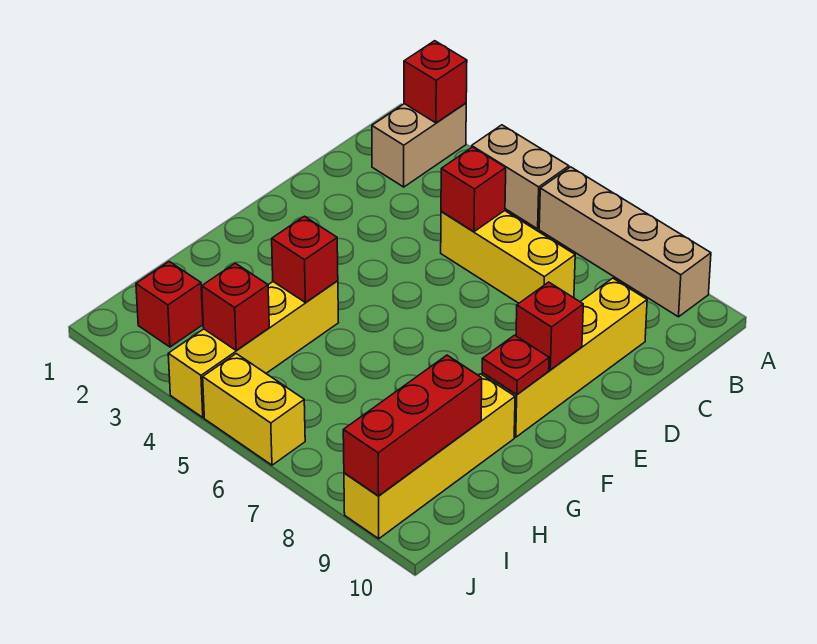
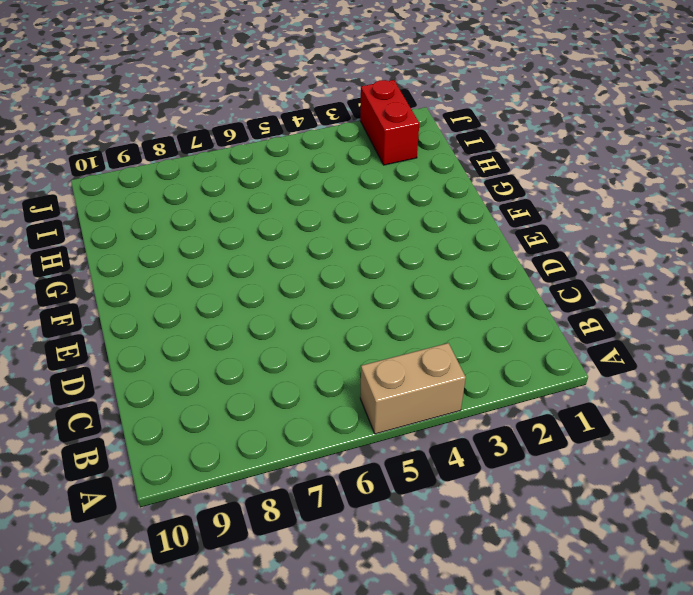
red 1x2 brick [360,80,419,165] -> red 1x1 brick [136,262,203,347]
none -> tan 1x2 brick [372,103,466,187]
none -> tan 1x4 brick [539,167,711,317]
none -> yellow 1x3 brick [441,211,575,303]

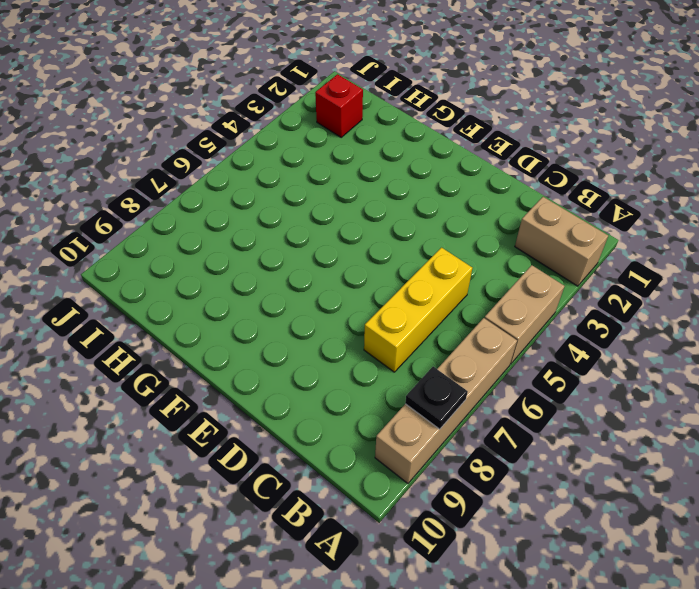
black 1x1 plate [405,367,468,429] -> none
none -> yellow 1x4 brick [482,278,647,437]
none -> yellow 1x4 brick [168,281,338,417]
none -> yellow 1x4 brick [344,374,515,539]

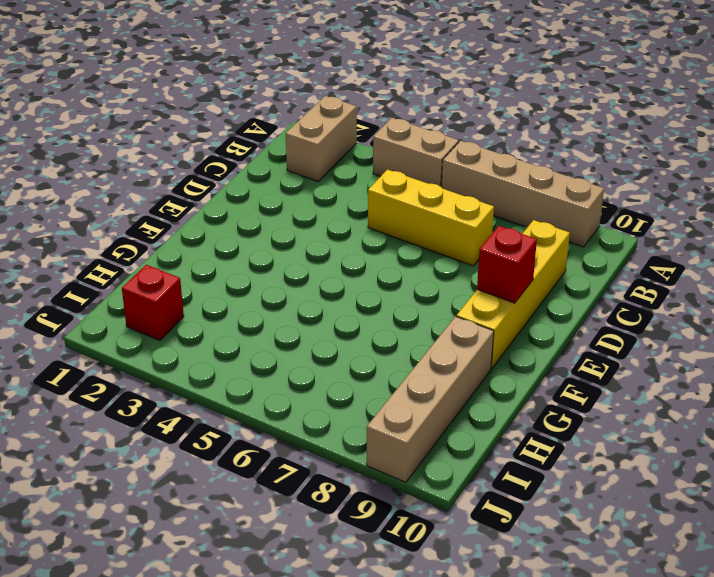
tan 1x4 brick [367,316,494,482] -> yellow 1x4 brick [344,374,515,539]
none -> yellow 1x4 brick [168,281,338,417]
none -> yellow 1x2 brick [203,354,305,465]
none -> red 1x1 brick [404,41,467,123]

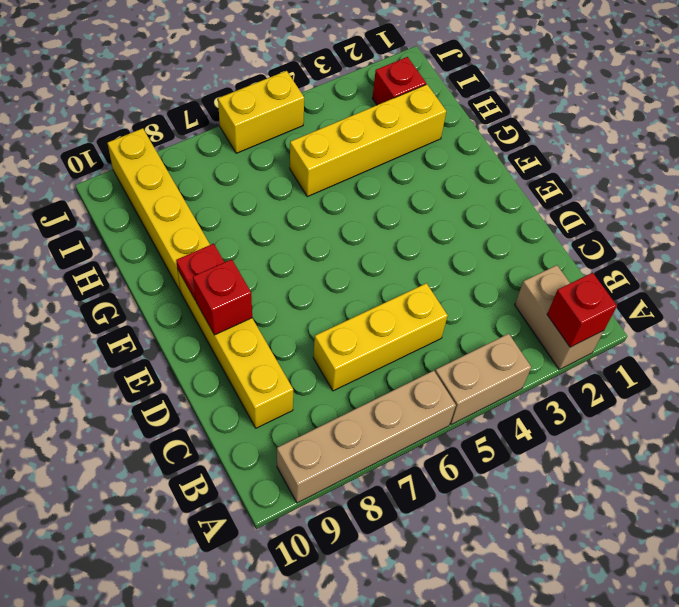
yellow 1x4 brick [290,84,446,197] -> yellow 1x4 brick turned to [168,281,338,417]
none -> red 1x1 brick [441,147,506,232]
none -> red 1x1 brick [272,216,338,303]
none -> red 1x3 brick [343,355,482,496]

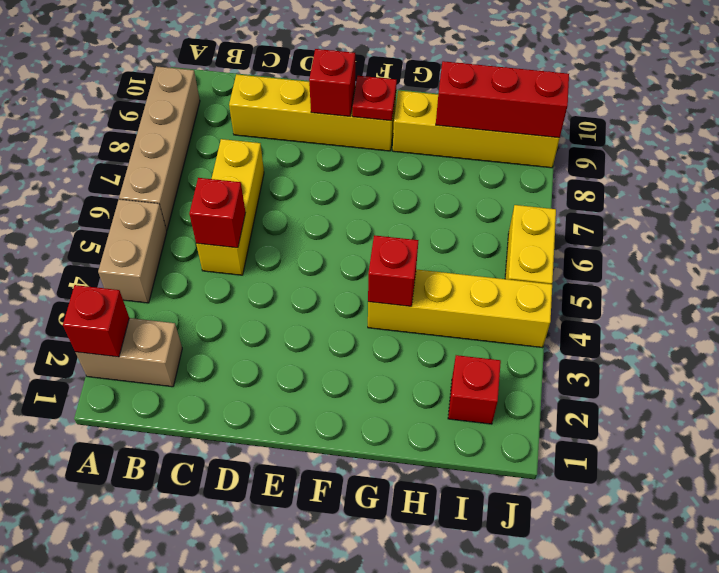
none -> red 1x1 brick [202,263,269,351]

